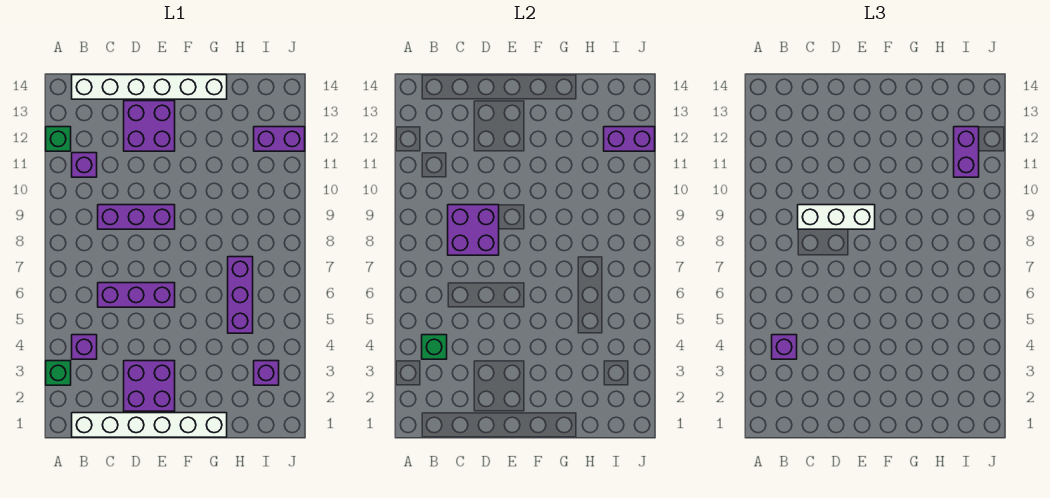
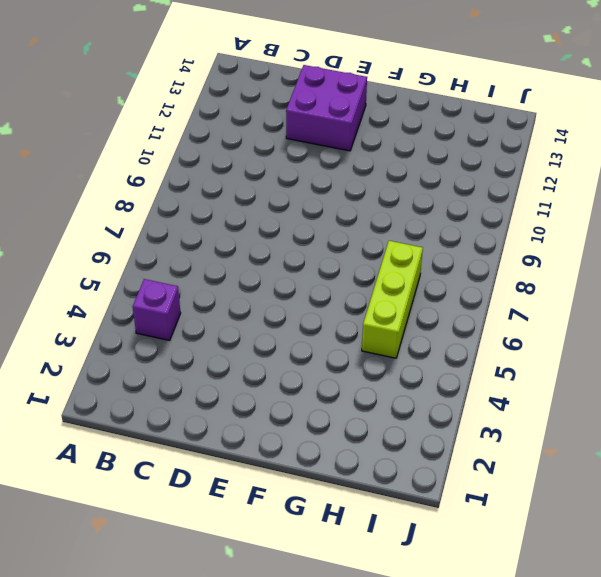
lime 1x3 brick [362,241,423,358] -> purple 1x3 brick [228,257,253,333]
none -> green 1x1 brick [46,361,71,385]
none -> green 1x1 brick [46,127,71,151]
none -> white 1x6 brick [72,413,227,437]

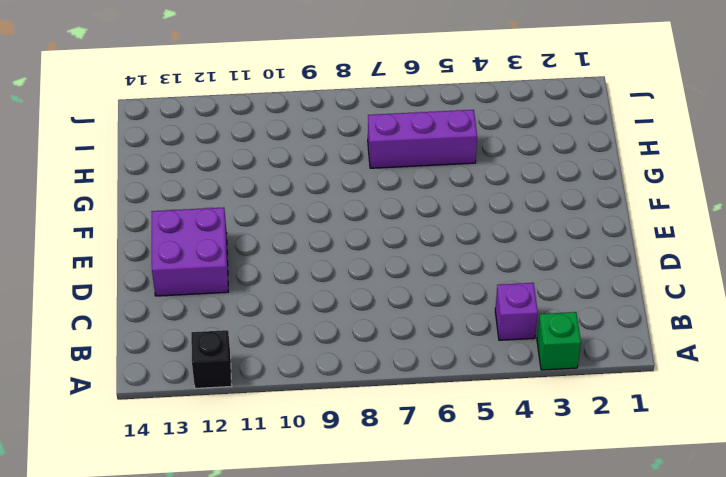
black 1x1 brick [191,330,232,388] -> green 1x1 brick [46,127,71,151]
none -> white 1x6 brick [72,413,227,437]
none -> purple 1x1 brick [72,153,97,177]
none -> white 1x6 brick [72,75,227,99]

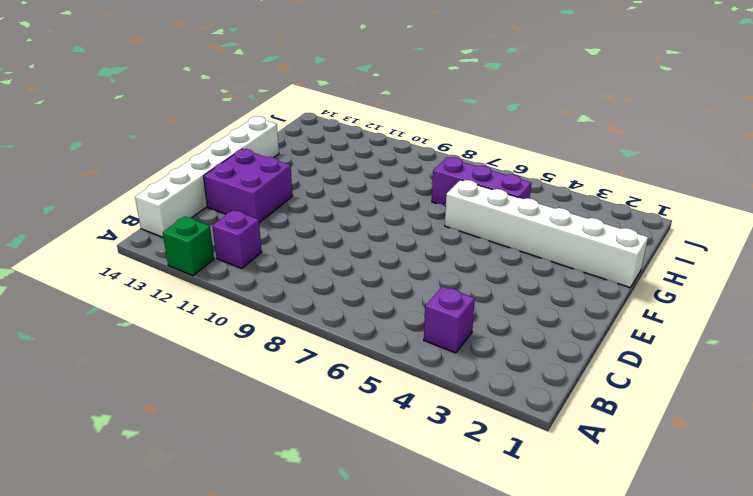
white 1x6 brick [445,180,648,287] -> white 1x6 brick turned to [72,413,227,437]
none -> green 1x1 brick [46,361,71,385]
none -> purple 1x3 brick [98,283,175,307]
none -> purple 1x3 brick [98,205,175,229]

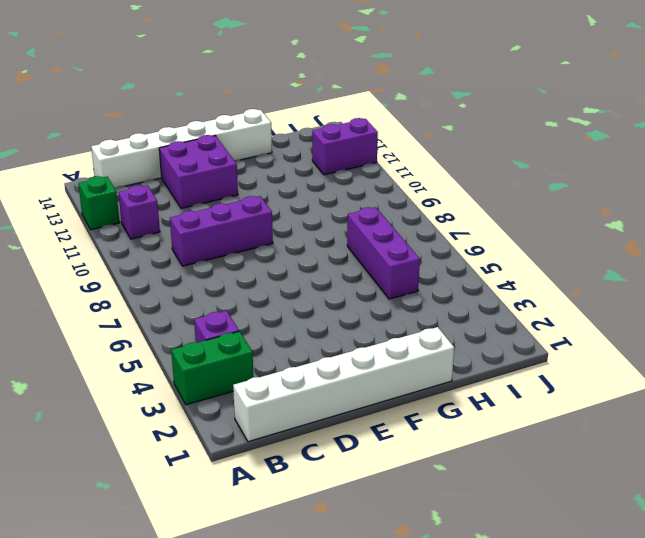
green 1x2 brick [171,331,254,405] -> green 1x1 brick [46,361,71,385]
none -> purple 1x3 brick [98,283,175,307]
none -> purple 2x2 brick [124,361,175,411]
none -> purple 1x1 brick [254,361,279,385]

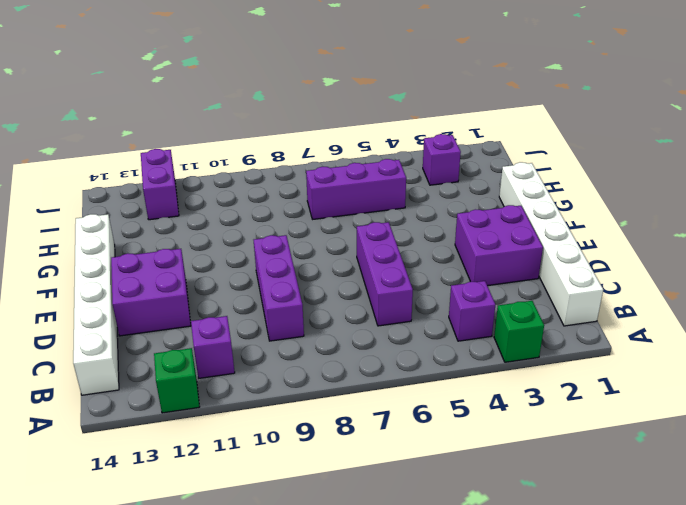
none -> green 1x1 brick [422,335,447,359]
none -> purple 2x2 brick [448,205,499,255]
none -> purple 1x2 brick [604,127,655,151]

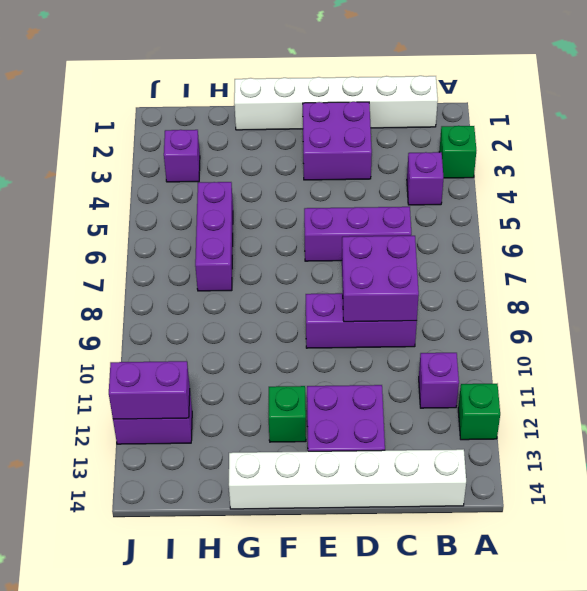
green 1x1 brick [269,386,306,442] -> green 1x1 brick moved to [422,335,447,359]
none -> purple 1x1 brick [772,335,797,359]
none -> white 1x3 brick [798,205,875,229]
none -> purple 1x2 brick [954,127,979,177]

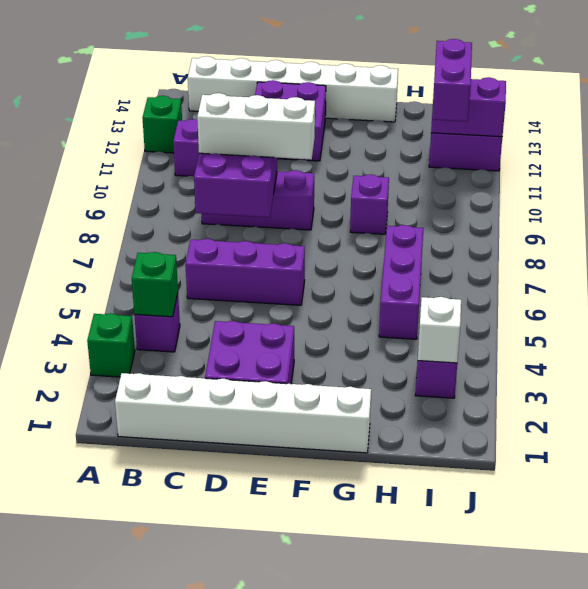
purple 1x1 brick [350,174,389,234] -> purple 1x1 brick moved to [772,335,797,359]
white 1x1 brick [418,297,461,363] -> none

